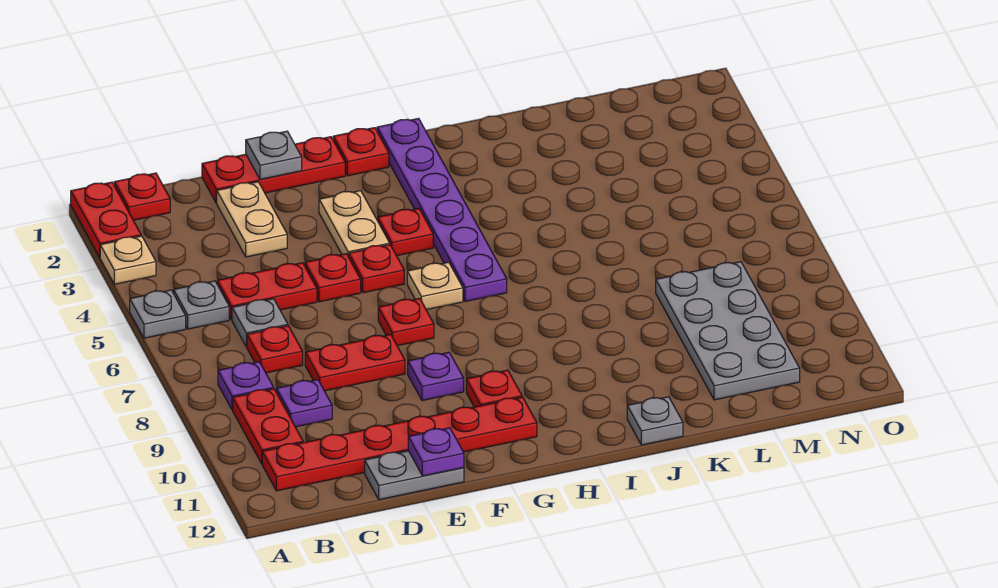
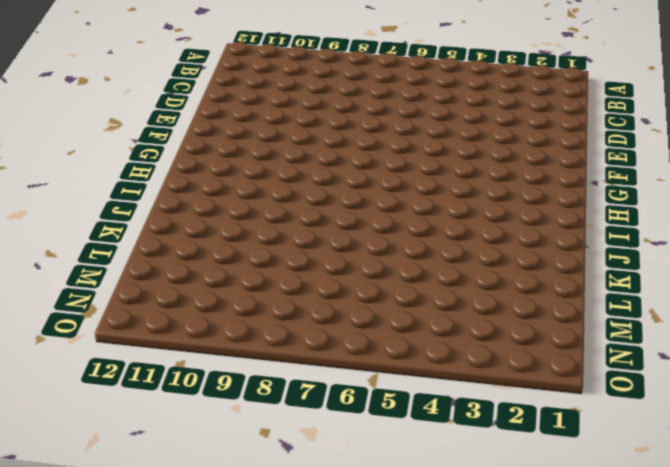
none -> red 1x2 plate [71,182,141,257]
none -> tan 1x1 plate [100,236,156,284]
none -> grey 1x1 plate [130,290,186,338]
none -> red 1x1 plate [114,173,170,220]

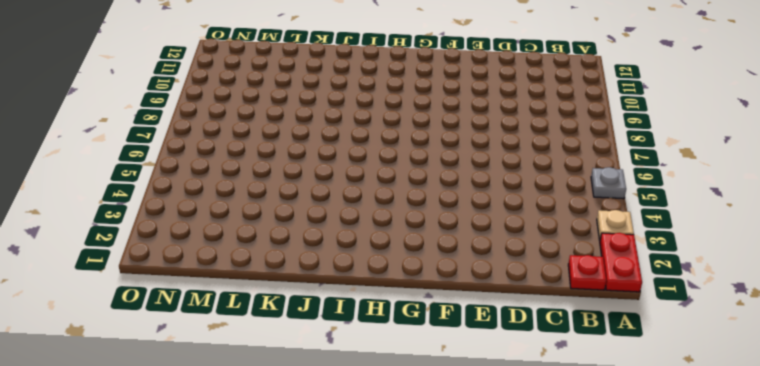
none -> grey 1x1 plate [174,281,229,329]
none -> purple 1x1 plate [218,362,274,410]
none -> red 1x2 plate [233,389,303,464]
none -> red 1x6 plate [262,397,537,491]

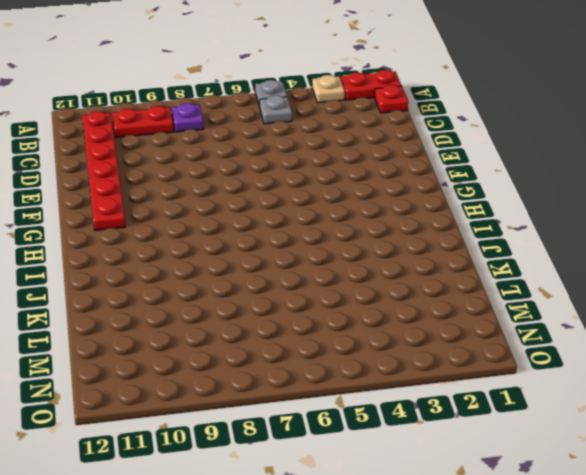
none -> red 1x2 plate [217,263,317,320]
none -> grey 1x1 plate [232,299,288,347]
none -> red 1x1 plate [247,326,303,373]
none -> purple 1x1 plate [276,380,332,427]

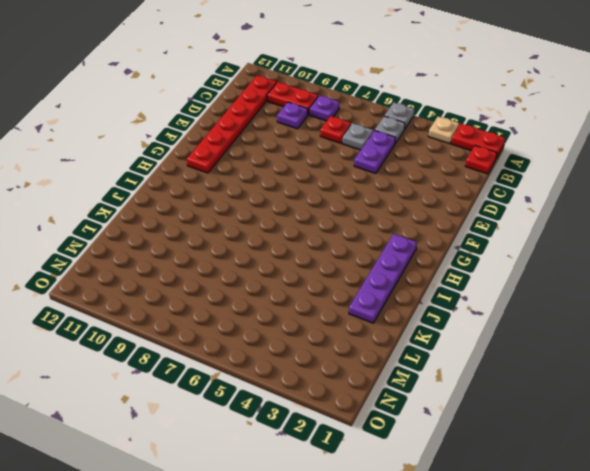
purple 1x2 plate [354,130,396,174] -> red 1x2 plate [217,263,317,320]
purple 1x4 plate [349,234,417,323] -> purple 1x6 plate [377,118,507,302]
none -> red 1x3 plate [202,137,345,203]
none -> tan 1x2 plate [217,182,287,257]
none -> red 1x2 plate [305,334,405,391]
none -> grey 1x2 plate [365,451,464,500]

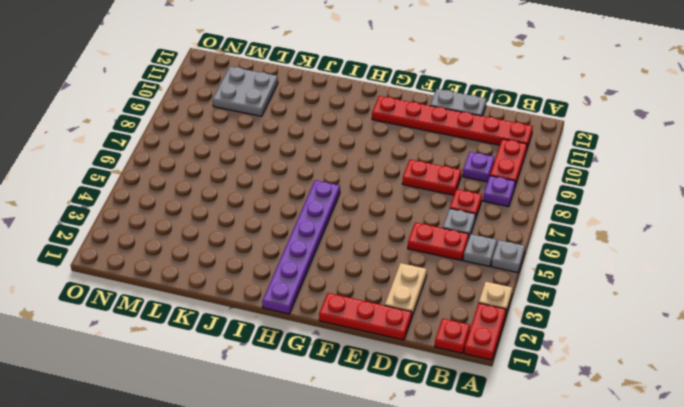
grey 2x2 plate [213,67,278,116] -> grey 2x4 plate [656,262,800,400]
none -> red 1x1 plate [305,254,361,302]
none -> tan 1x2 plate [319,191,390,257]
none -> red 1x1 plate [349,245,404,293]
none -> red 1x1 plate [378,298,434,346]

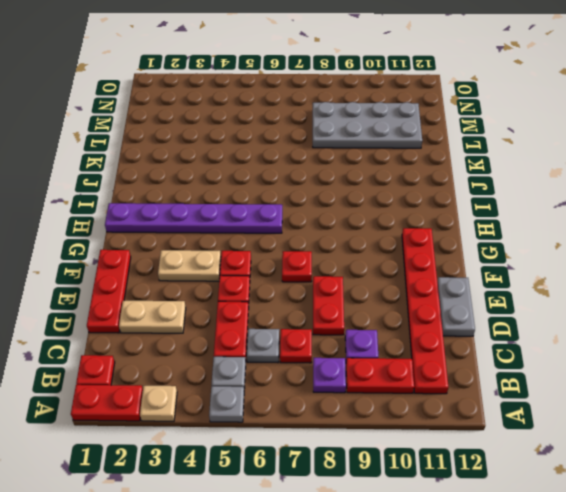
none -> purple 1x1 plate [408,352,464,401]
none -> red 1x1 plate [333,128,389,176]
none -> red 1x1 plate [378,209,433,256]
none -> tan 1x1 plate [407,262,463,310]

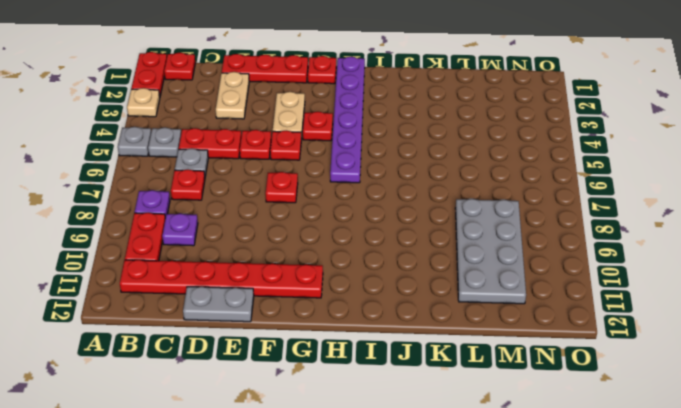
none -> red 1x2 plate [305,334,405,391]
none -> purple 1x1 plate [408,352,464,401]
none -> tan 1x1 plate [407,262,463,310]
none -> red 1x1 plate [466,370,522,407]

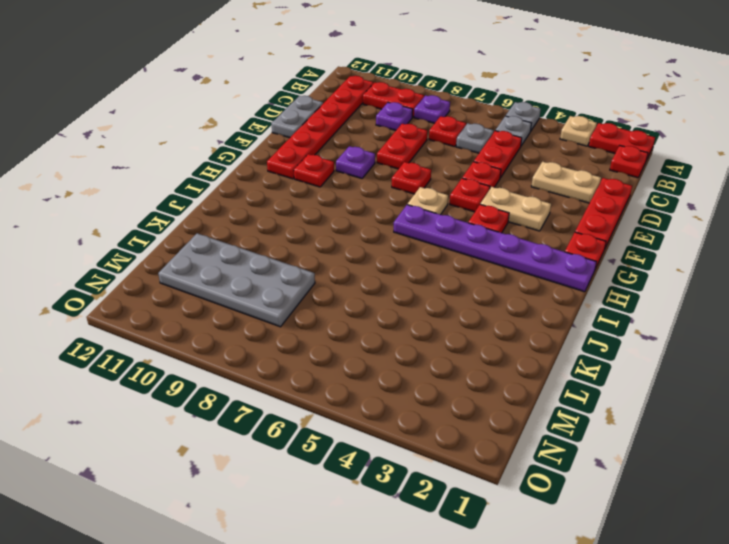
none -> grey 1x1 plate [627,397,683,445]
none -> grey 1x1 plate [246,131,302,179]
none -> purple 1x1 plate [408,428,464,476]

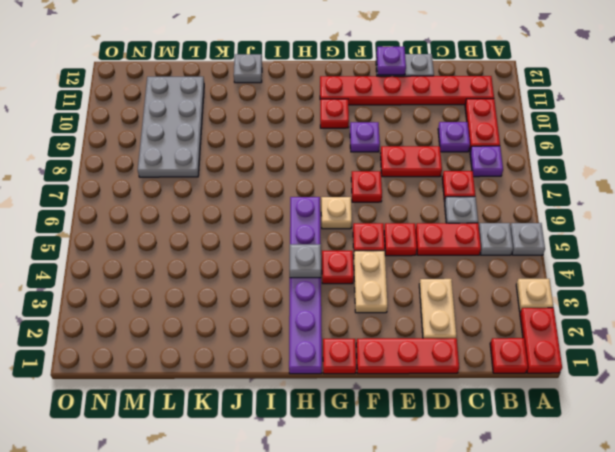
grey 1x1 plate [290,244,321,278] -> grey 1x1 plate moved to [246,131,302,179]

